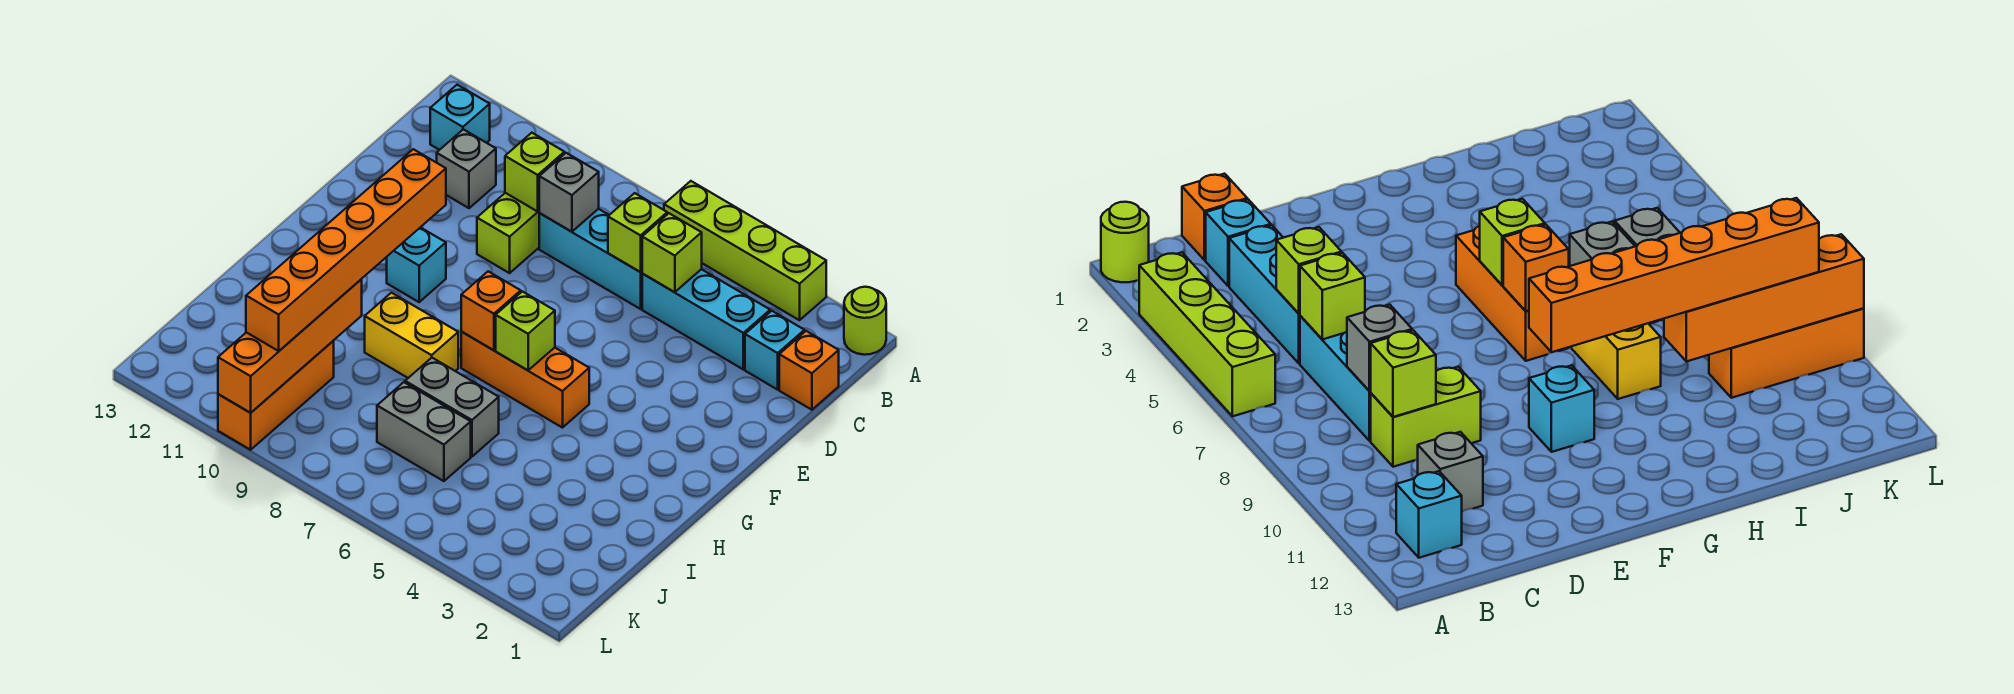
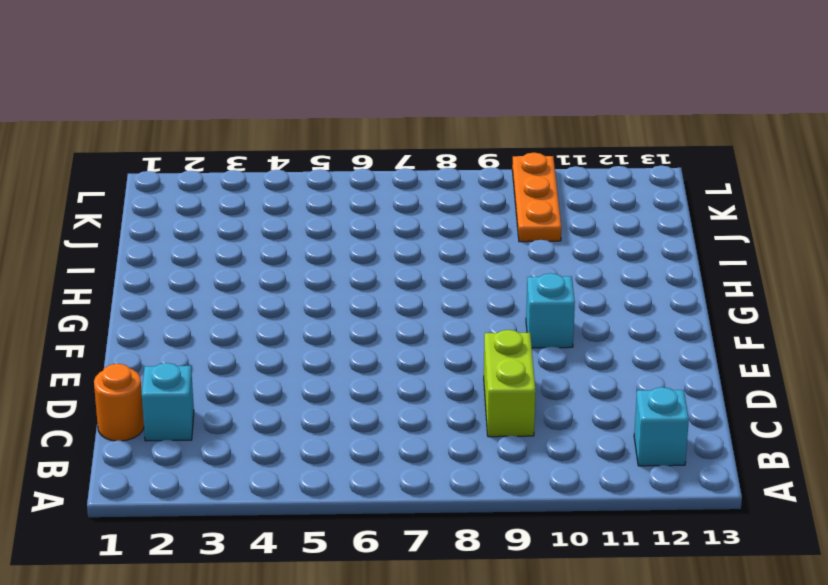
orange 1x1 round brick [94,364,144,441] -> orange 1x1 brick [779,331,839,410]
orange 1x3 plate [512,153,561,242] -> orange 1x3 brick [218,341,334,450]
none -> lime 1x1 round brick [844,287,886,355]
none -> lime 1x4 brick [664,181,826,320]
none -> cyan 1x3 brick [642,269,770,369]

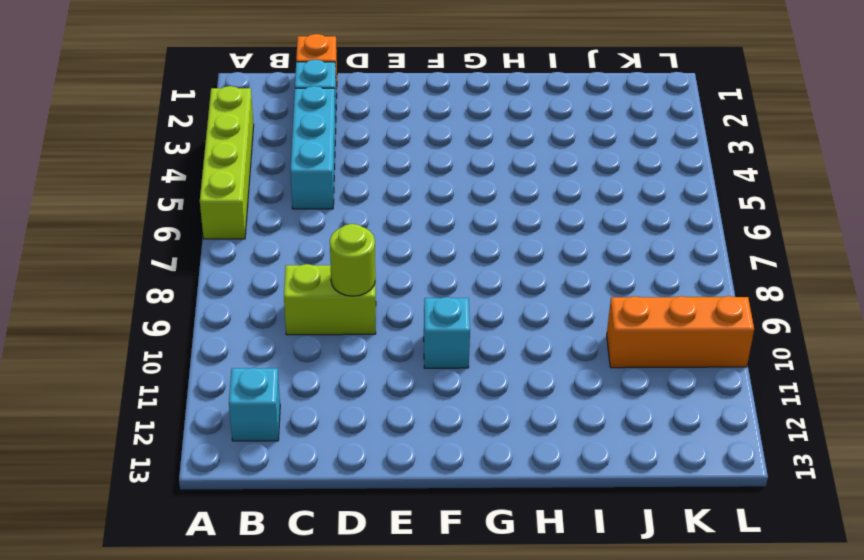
lime 1x1 round brick [330,224,375,296] -> lime 1x1 round brick moved to [844,287,886,355]
none -> cyan 1x3 brick [539,209,642,309]
none -> grey 1x1 brick [437,129,496,208]
none -> orange 1x3 brick [461,332,589,428]

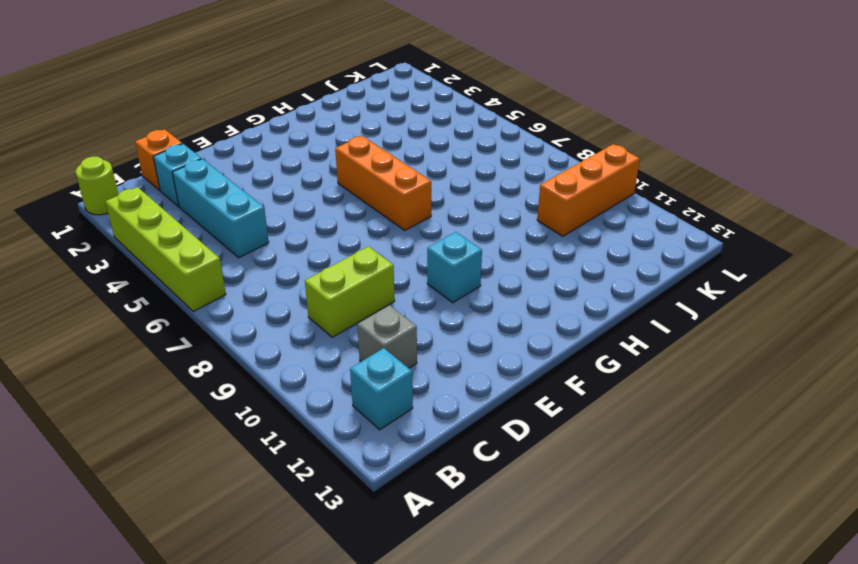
none -> cyan 1x3 brick [539,209,642,309]
none -> yellow 1x2 brick [365,293,458,378]
none -> grey 1x2 brick [405,358,499,457]

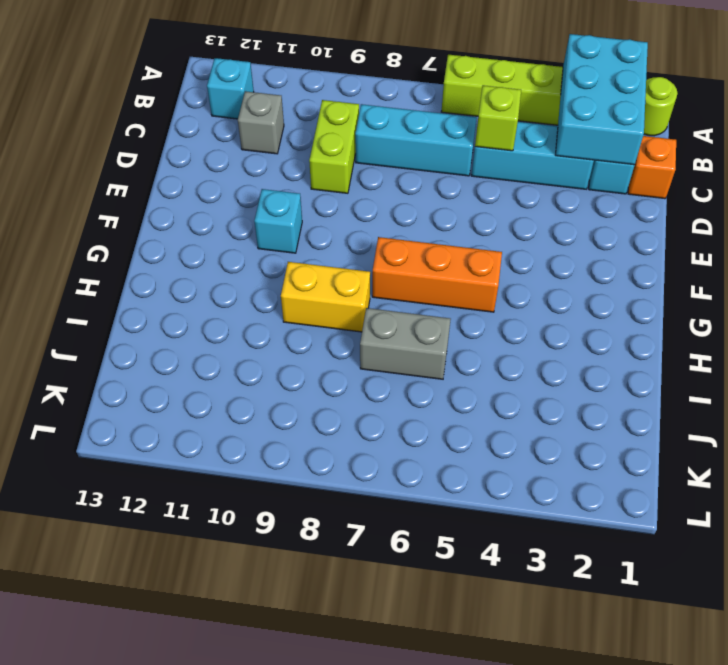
cyan 2x3 brick [556,34,648,165] -> none
none -> grey 1x2 brick [377,382,471,481]
none -> orange 1x3 brick [218,341,334,450]
none -> lime 1x1 brick [608,193,667,272]

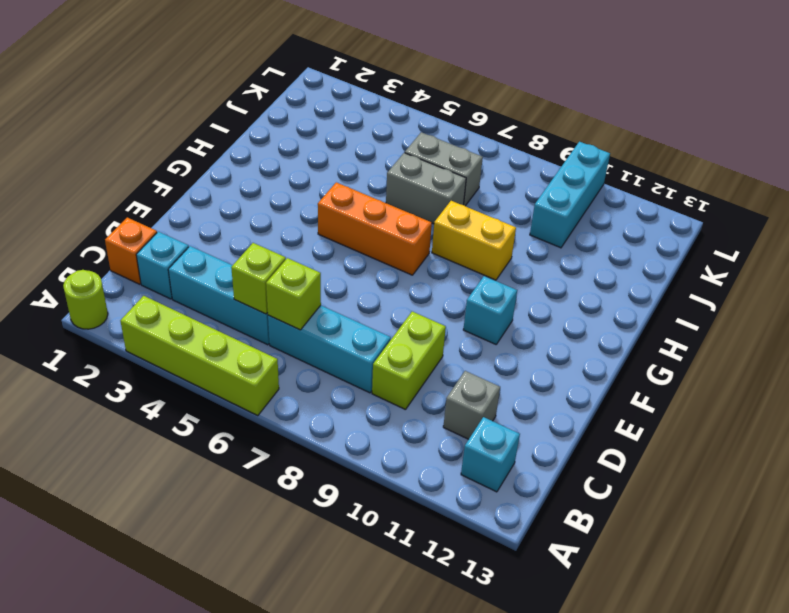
cyan 1x3 brick [530,142,610,248] -> orange 1x3 brick [218,341,334,450]
none -> grey 1x1 brick [539,153,599,232]
none -> lime 1x1 brick [505,133,564,211]
none -> lime 1x1 brick [496,291,555,370]

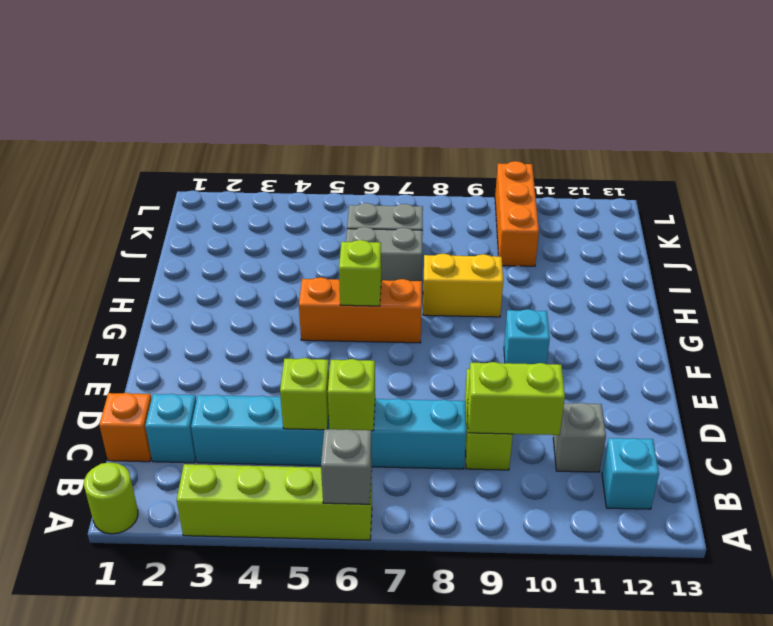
grey 1x1 brick [321,429,372,504] -> grey 1x1 brick moved to [539,153,599,232]
lime 1x2 brick [468,362,565,435] -> lime 1x1 brick [505,133,564,211]
none -> orange 1x1 brick [461,271,521,350]
none -> orange 1x4 brick [218,279,362,413]
none -> orange 1x6 brick [246,149,446,351]

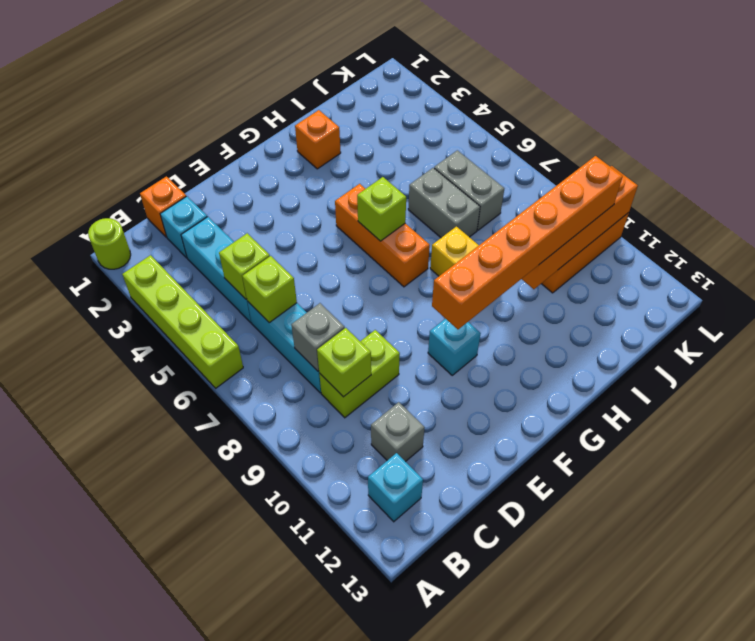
orange 1x1 brick [295,110,341,169] -> orange 1x1 brick moved to [461,271,521,350]

